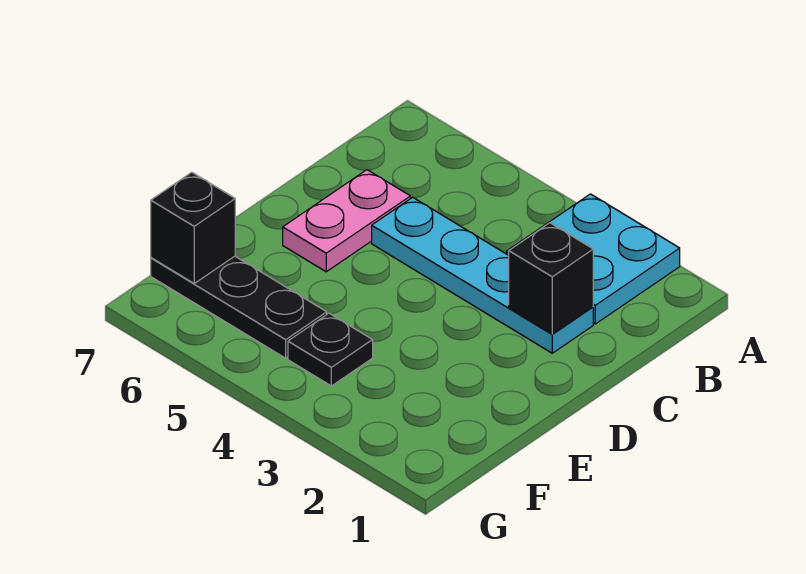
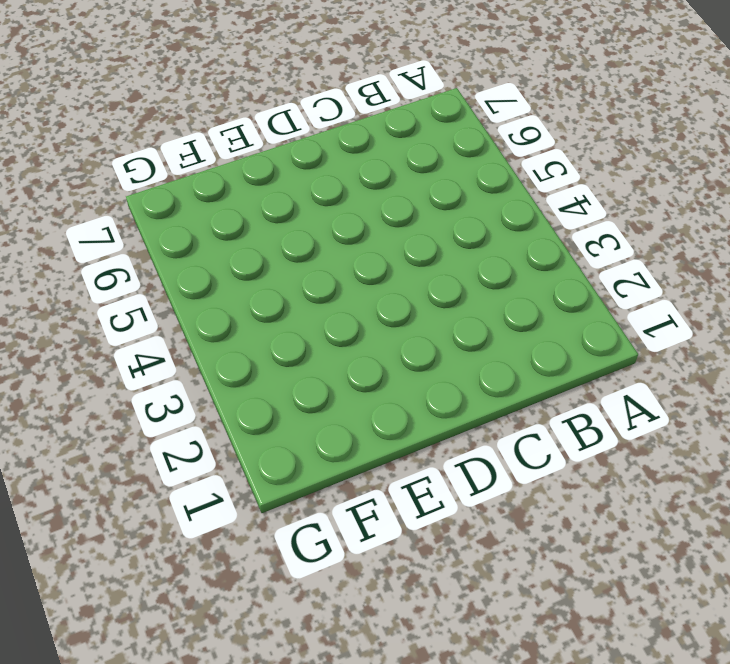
none -> cyan 2x2 plate [506,194,680,324]
none -> cyan 1x4 plate [372,197,593,353]

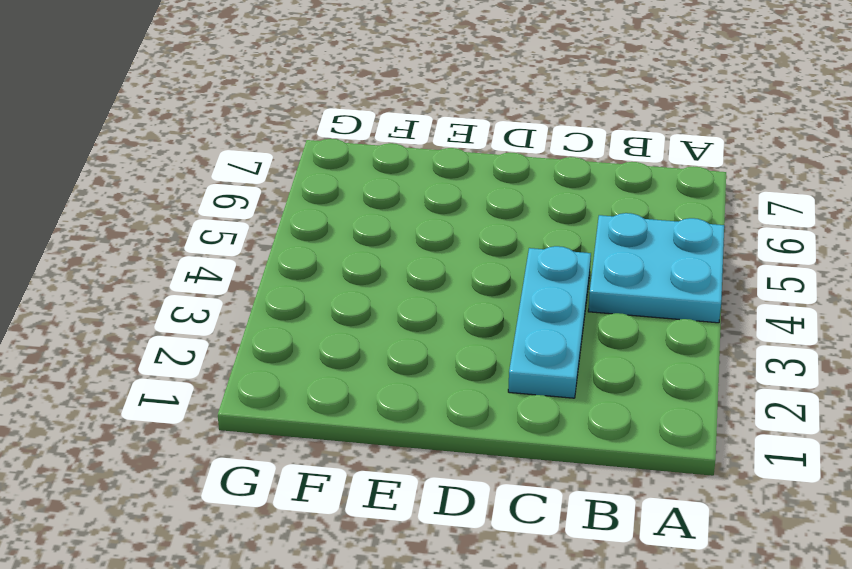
cyan 2x2 plate [588,213,724,323] -> cyan 2x2 plate moved to [506,194,680,324]
cyan 1x3 plate [508,246,591,398] -> cyan 1x4 plate [372,197,593,353]
none -> pink 1x2 plate [283,170,410,272]
none -> black 1x1 plate [288,313,373,386]

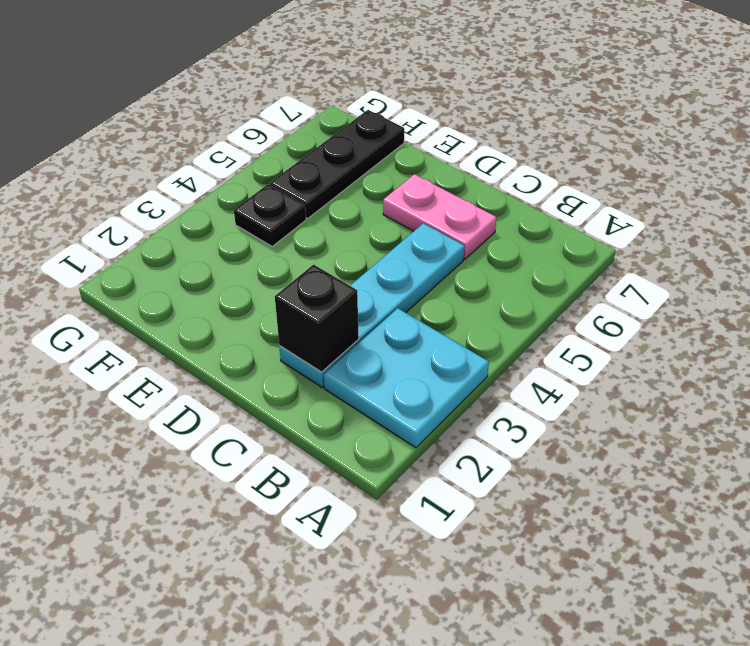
none -> black 1x1 brick [151,172,235,283]

